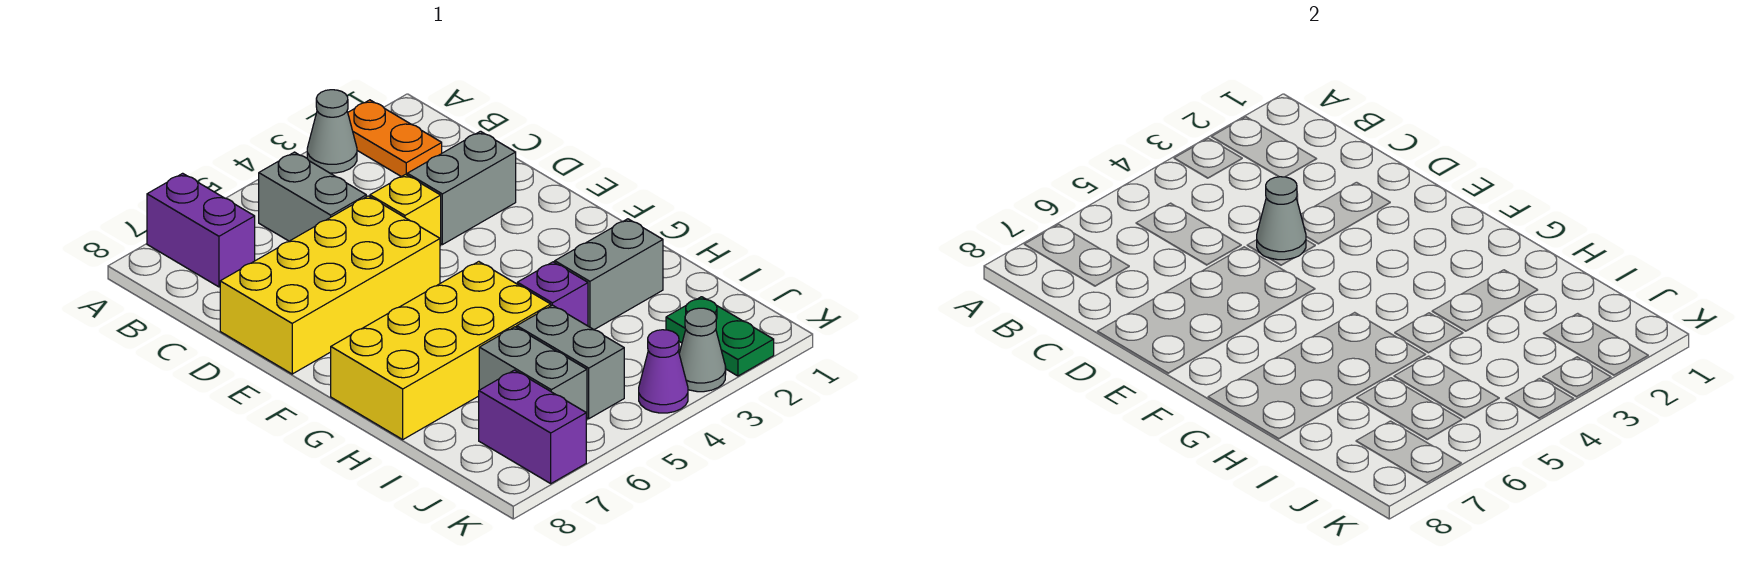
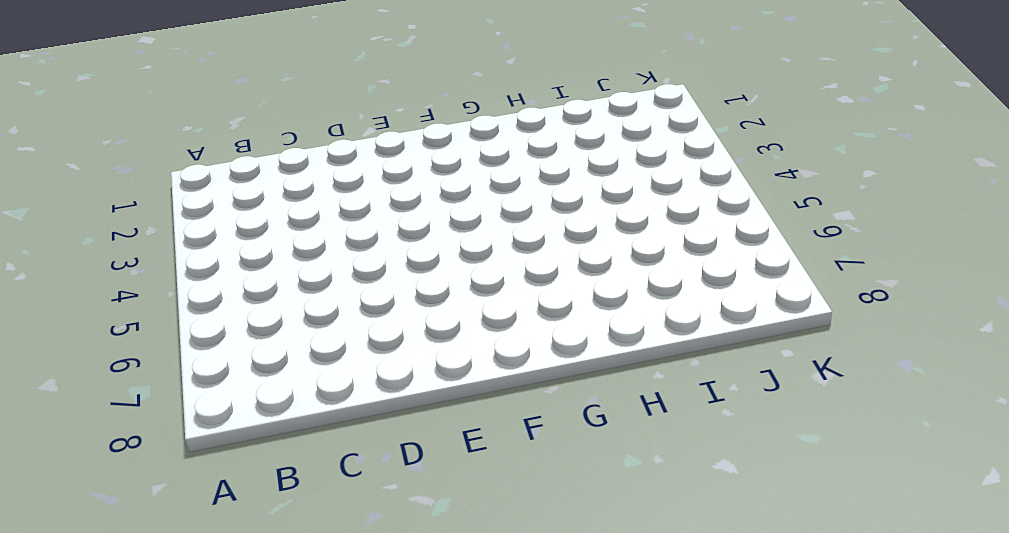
none -> orange 1x2 plate [348,100,442,177]
none -> grey 1x1 cone [307,90,357,173]
none -> purple 1x2 brick [147,173,255,287]

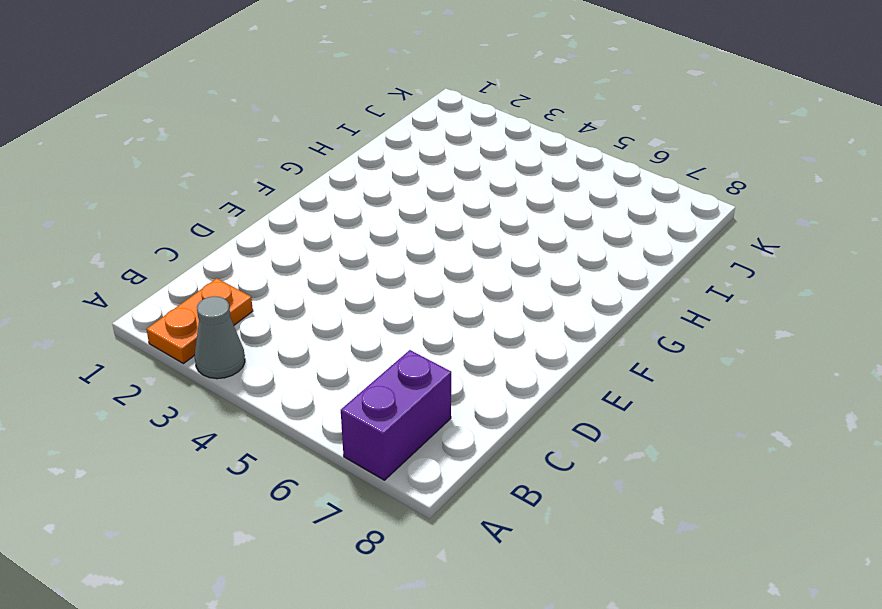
none -> grey 1x2 brick [259,152,366,241]
none -> grey 1x2 brick [407,131,516,245]
none -> yellow 1x1 brick [370,174,441,246]

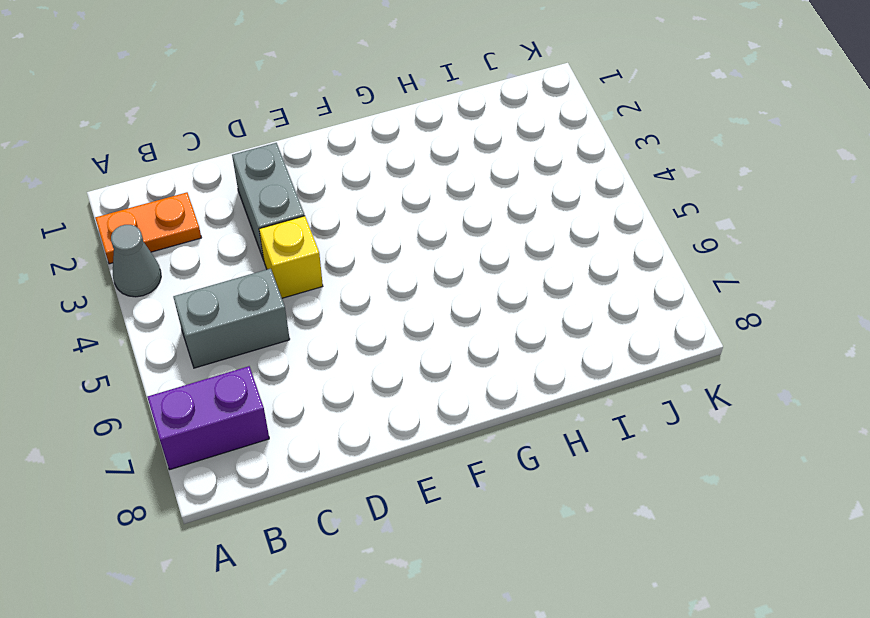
none -> yellow 2x4 brick [220,196,440,374]
none -> yellow 2x4 brick [331,262,551,439]
none -> grey 1x2 brick [555,219,663,330]

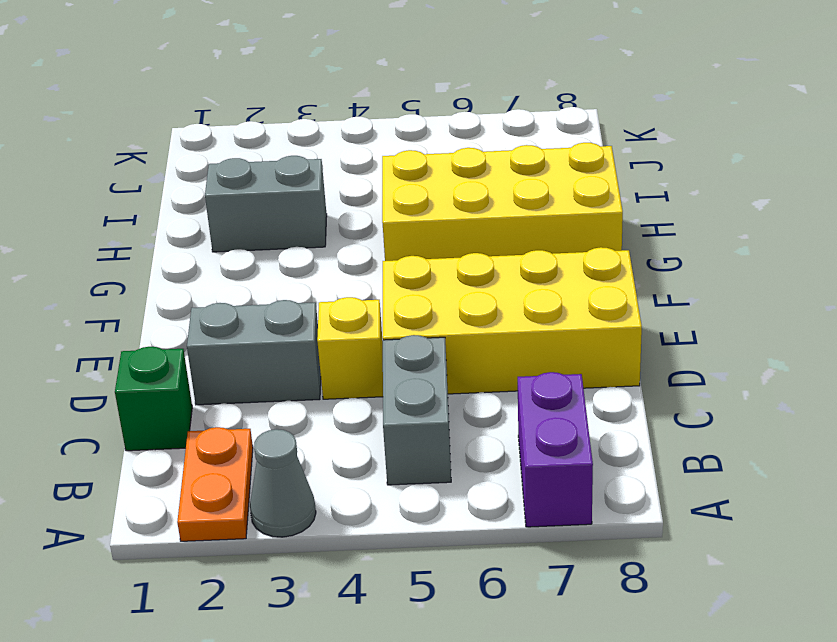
green 1x1 brick [115,347,192,451] -> none
none -> purple 1x1 brick [517,262,588,326]
none -> grey 1x2 brick [517,305,624,419]
none -> grey 1x2 brick [479,327,587,420]

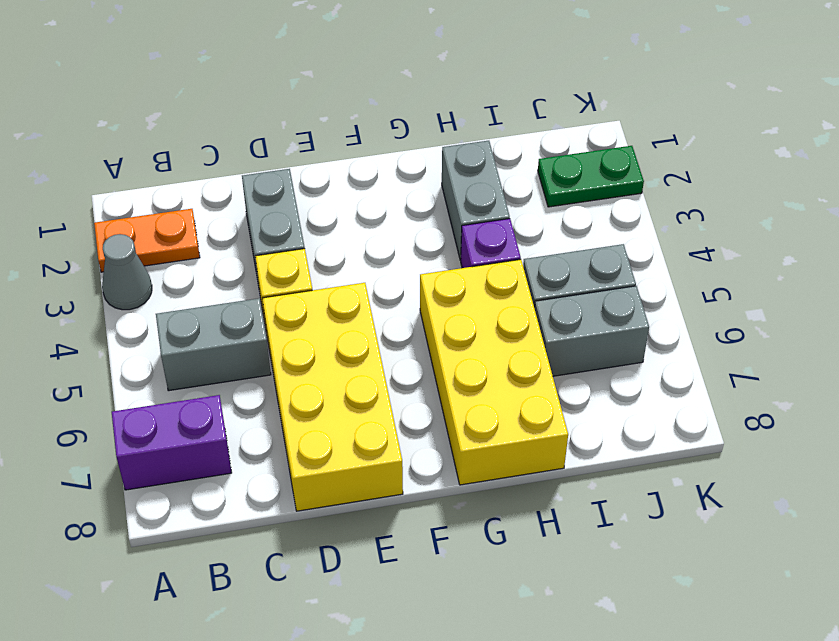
none -> purple 1x2 brick [479,370,586,483]
none -> grey 1x1 cone [679,308,726,392]
none -> purple 1x1 cone [639,330,688,413]

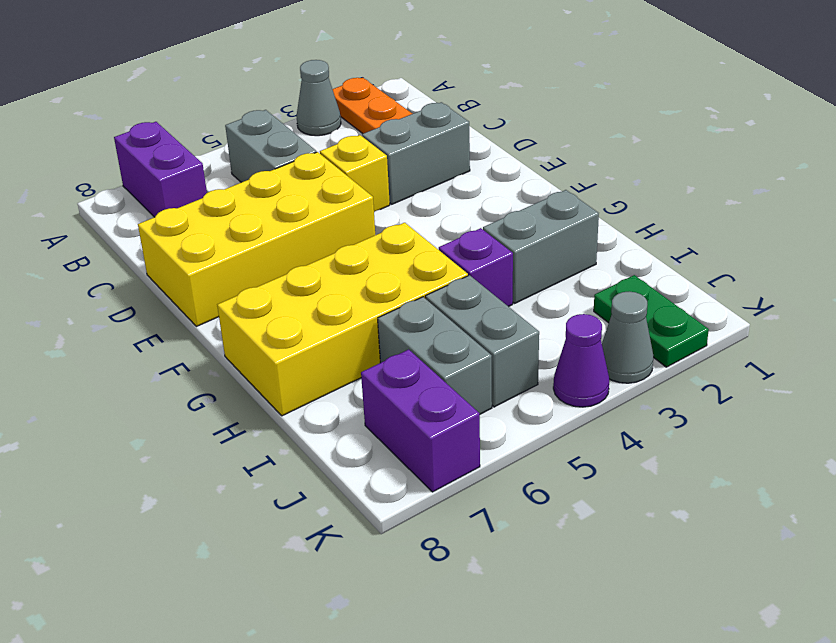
none -> grey 1x1 cone [1257,177,1306,260]

